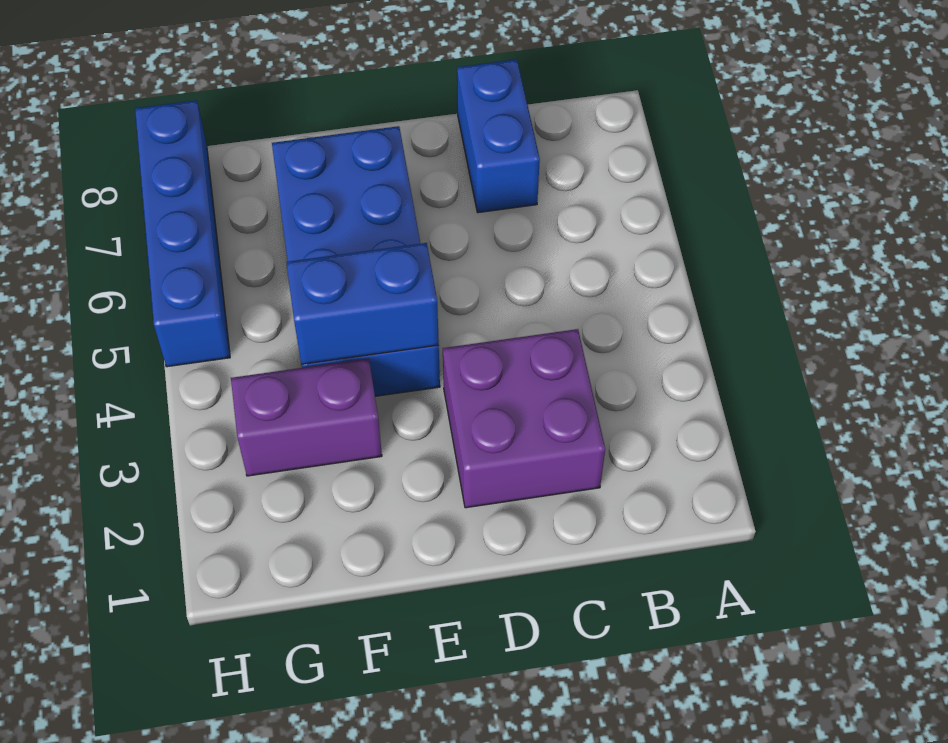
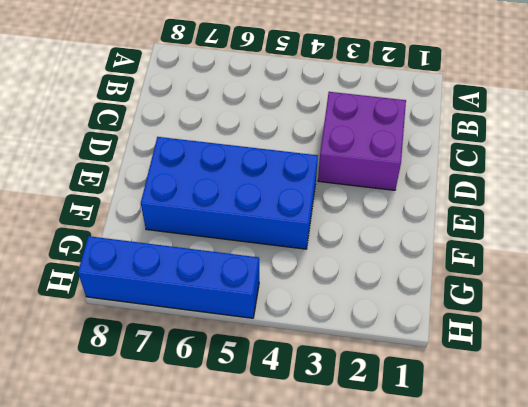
none -> blue 1x2 brick [457,59,540,213]
none -> purple 1x2 brick [231,358,382,476]

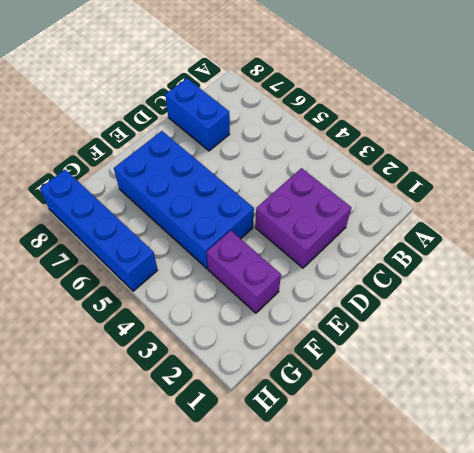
purple 1x2 brick [207,231,281,313] -> purple 1x2 brick turned to [231,358,382,476]
none -> blue 1x2 brick [286,243,439,364]

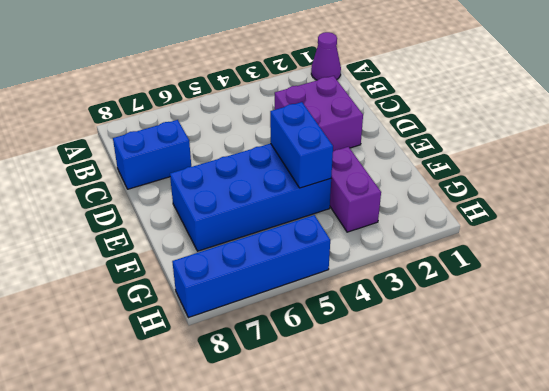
purple 1x1 cone [311,32,341,80] -> none

